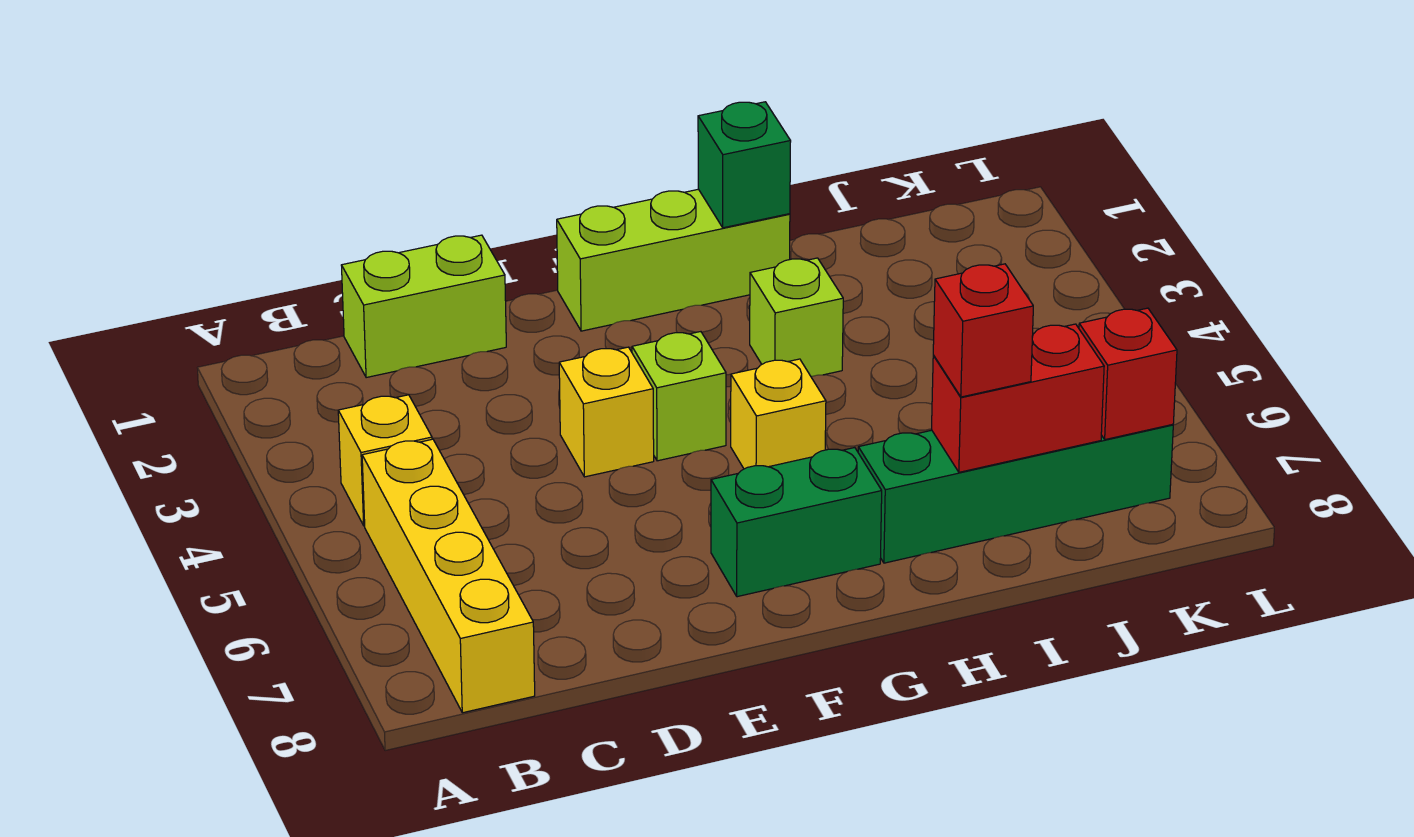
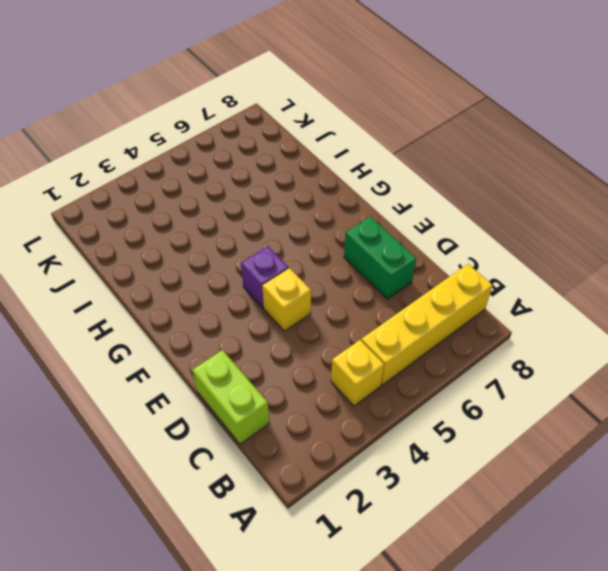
green 1x2 brick [344,217,416,299] -> green 1x2 brick moved to [711,448,882,597]
purple 1x1 brick [241,246,289,308] -> lime 1x1 brick [632,332,726,461]
none -> lime 1x3 brick [557,189,790,331]
none -> yellow 1x1 brick [731,359,826,469]
none -> lime 1x1 brick [750,258,843,377]

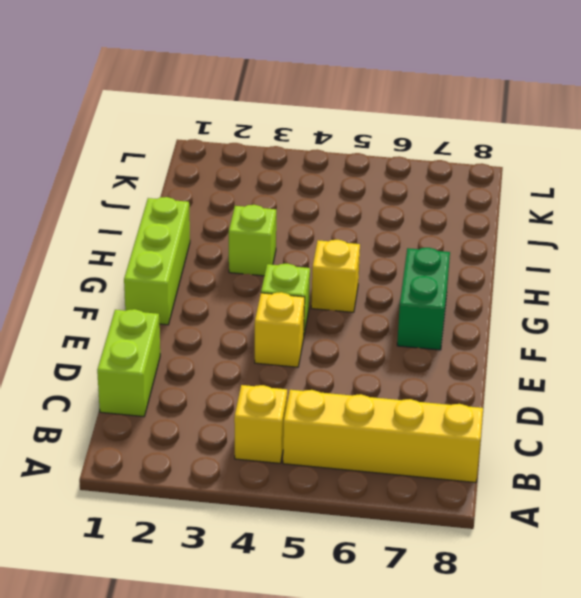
none -> green 1x4 brick [858,424,1173,563]
none -> green 1x1 brick [698,102,791,228]
none -> red 1x2 brick [932,324,1104,472]

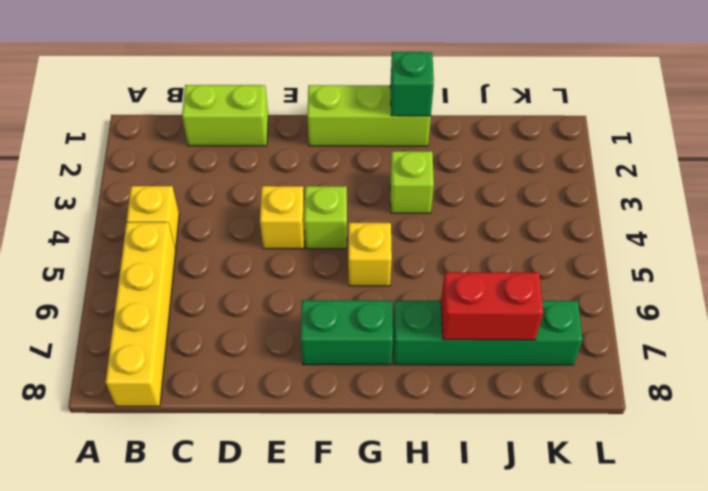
none -> red 1x1 brick [1079,308,1177,440]
none -> red 1x1 brick [933,264,1033,397]

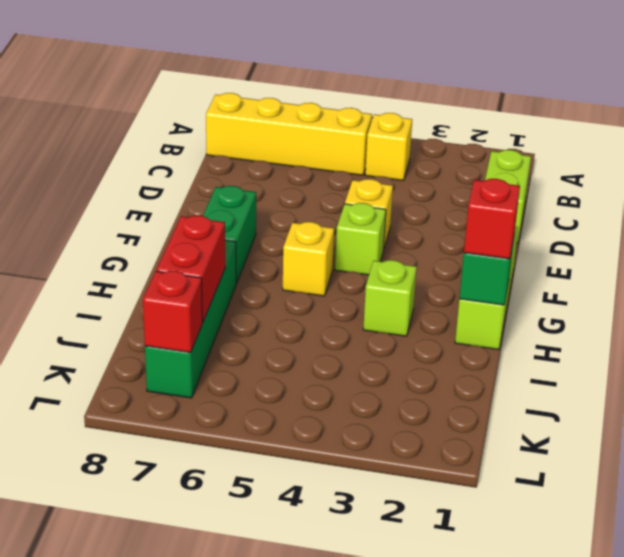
red 1x1 brick [464,179,520,259] -> red 1x1 brick moved to [933,264,1033,397]

